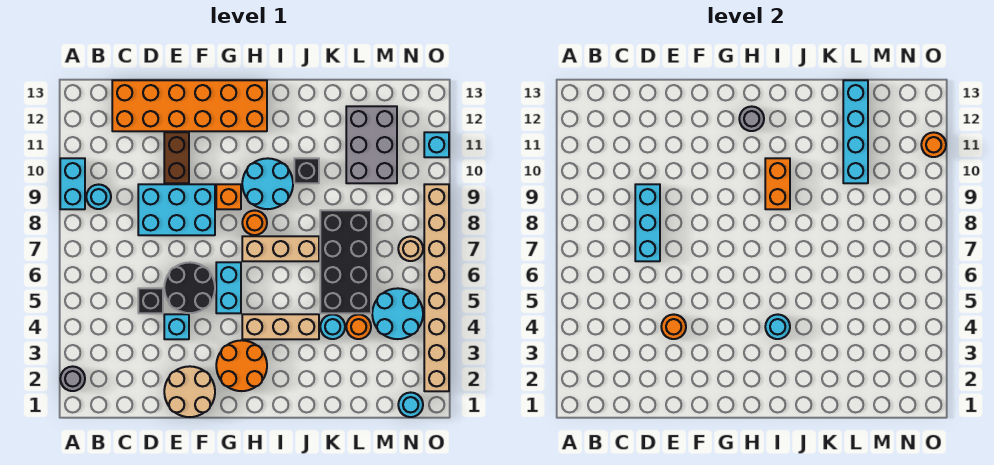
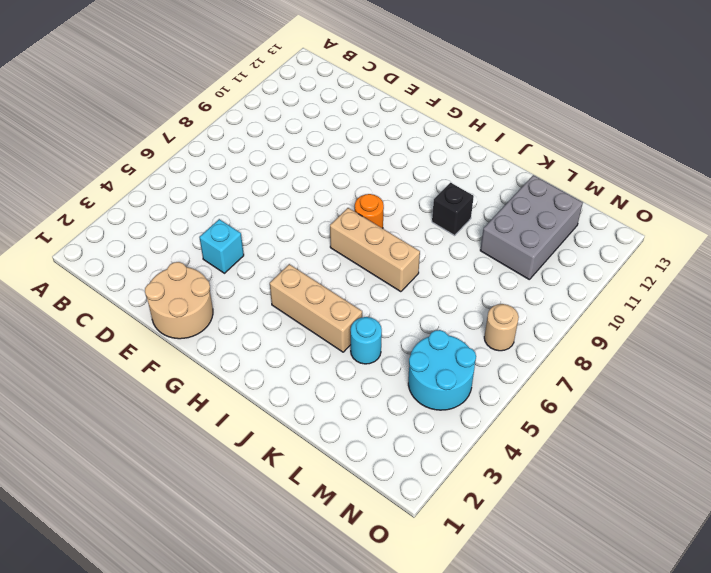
none -> grey 1x1 round brick [60,366,85,391]
none -> cyan 1x2 brick [60,158,85,209]
none -> cyan 1x1 round brick [86,184,111,209]
none -> orange 2x6 brick [112,80,267,131]

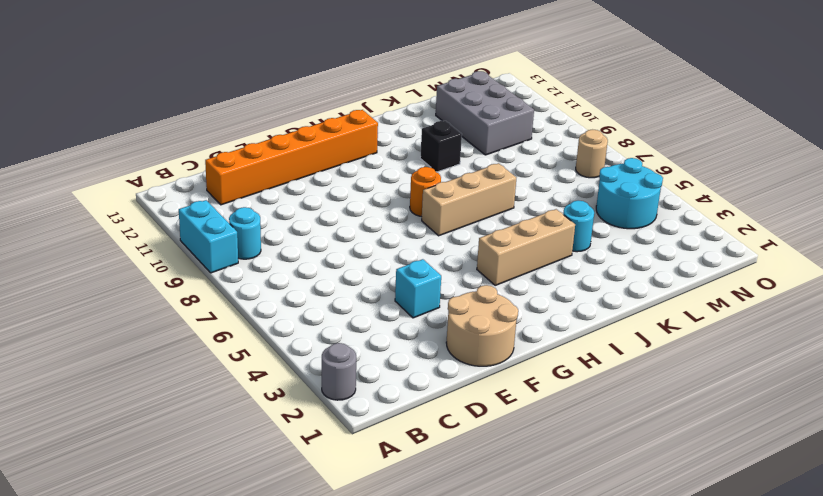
orange 1x6 brick [205,110,378,205] -> orange 2x6 brick [112,80,267,131]
none -> black 1x1 brick [138,288,163,313]
none -> cyan 2x3 brick [138,184,215,235]
none -> black 2x2 round brick [164,262,215,313]
none -> brown 1x2 brick [164,132,189,183]

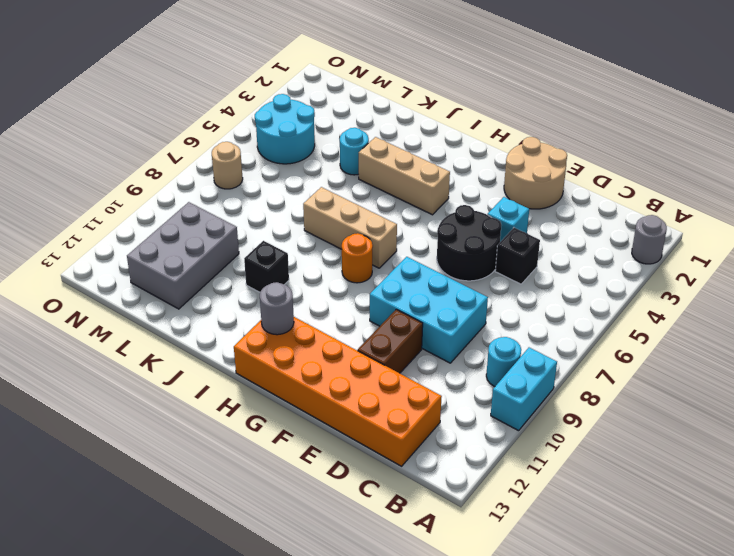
none -> orange 2x2 round brick [216,340,267,391]
none -> cyan 1x2 brick [216,262,241,313]
none -> orange 1x1 brick [216,184,241,209]
none -> cyan 2x2 round brick [242,158,293,209]

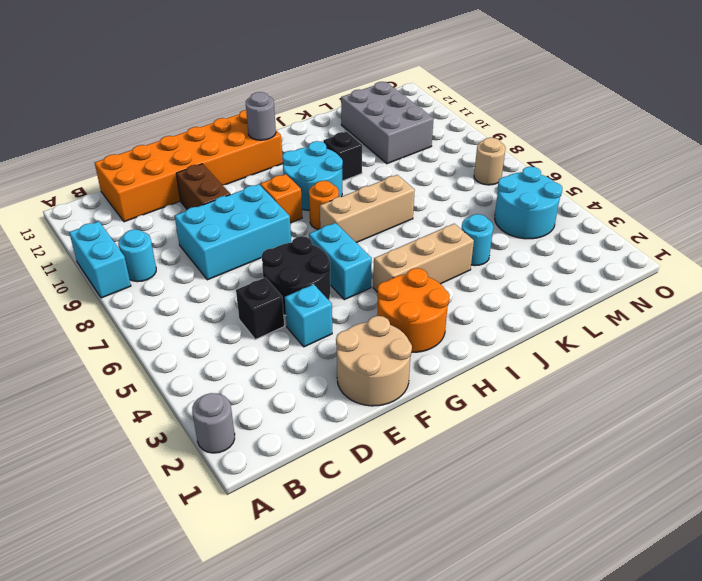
none -> black 2x4 brick [320,210,371,313]
none -> orange 1x1 round brick [346,314,371,339]
none -> cyan 1x1 round brick [398,392,423,417]
none -> tan 1x8 brick [424,184,449,391]

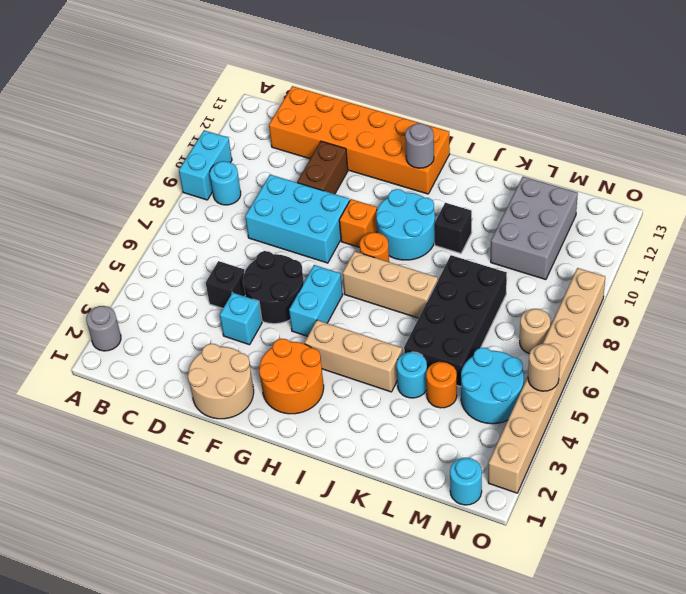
tan 1x1 round brick [528,344,560,391] -> none
none -> cyan 1x1 brick [424,132,449,157]
none -> cyan 1x3 brick [635,184,660,261]
none -> orange 1x1 round brick [661,314,686,339]
none -> cyan 1x1 round brick [765,314,790,339]

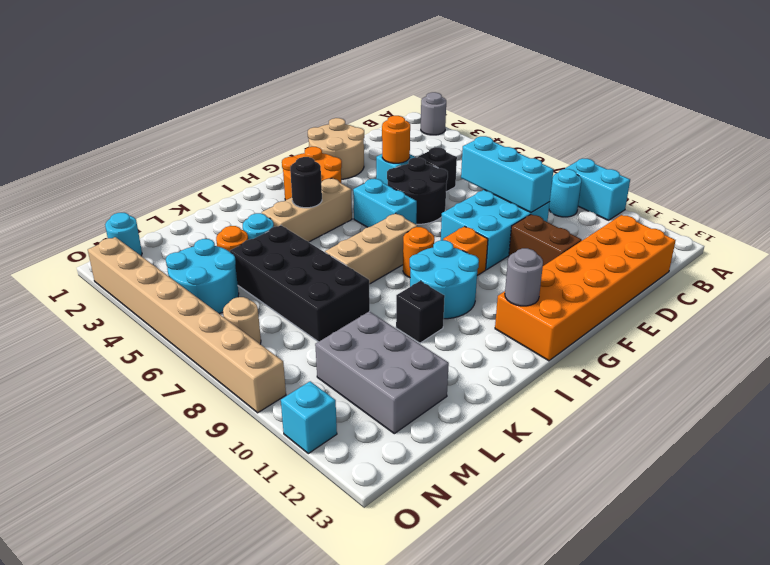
black 1x1 round brick [290,157,322,208] -> cyan 1x1 round brick [765,314,790,339]
none -> orange 1x2 brick [765,158,790,209]
none -> cyan 1x4 brick [843,80,868,183]
none -> orange 1x1 round brick [921,132,946,157]

